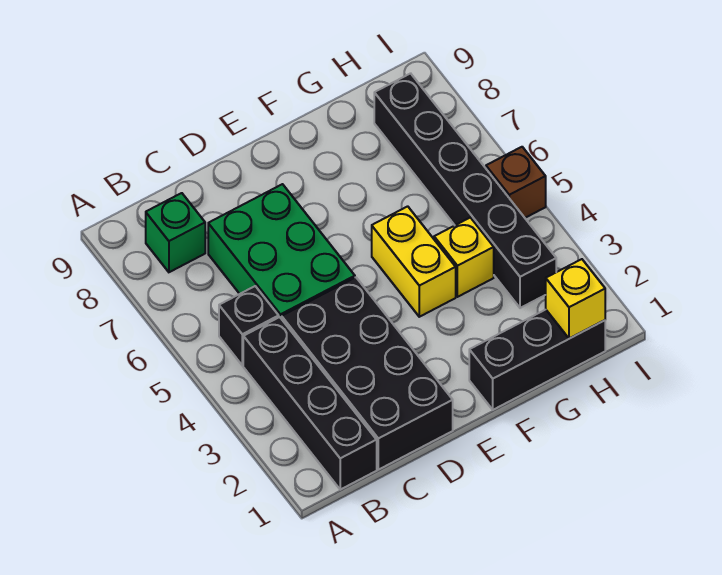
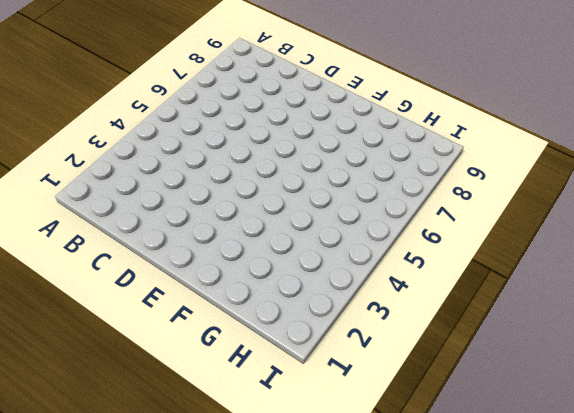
none -> black 1x4 brick [243,317,377,490]
none -> black 1x1 brick [219,286,279,365]

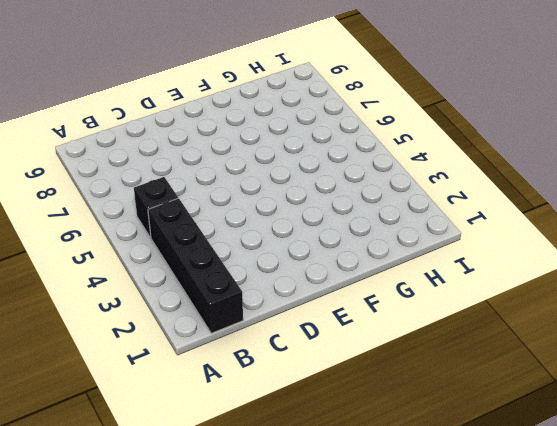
none -> green 1x1 brick [146,193,205,272]
none -> black 2x4 brick [282,277,453,470]

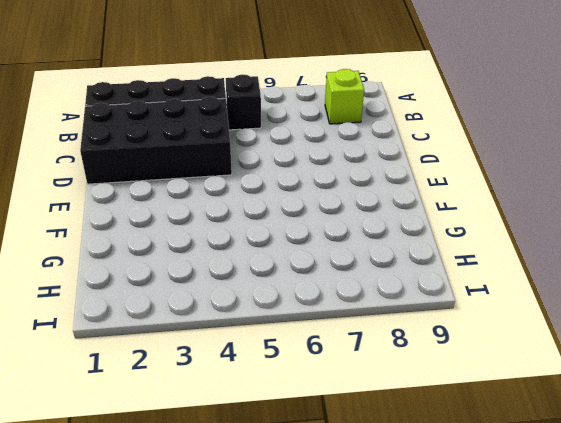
lime 1x1 brick [325,69,364,124] -> green 1x1 brick [146,193,205,272]
none -> green 2x3 brick [208,184,355,319]
none -> black 1x3 brick [469,310,605,410]

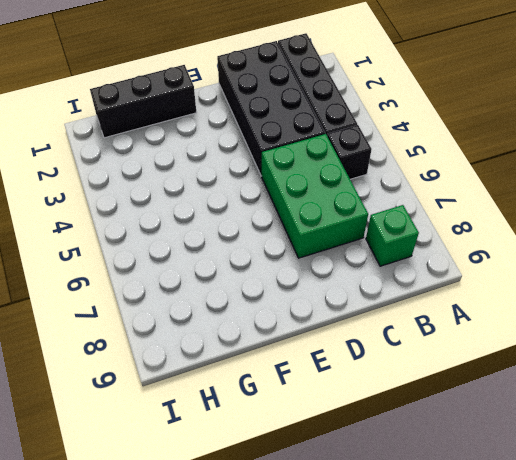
none -> yellow 1x2 brick [372,206,456,317]
none -> yellow 1x1 brick [434,218,494,297]

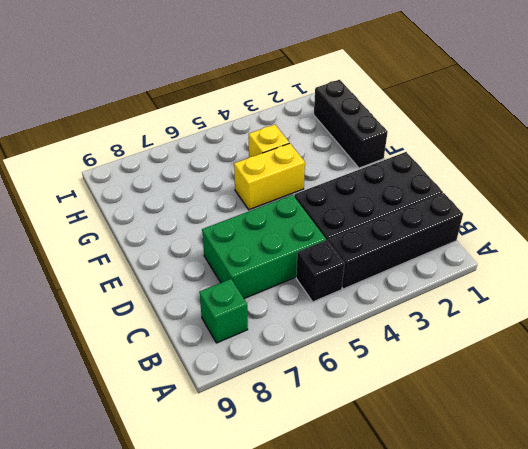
none -> black 1x6 brick [374,73,556,308]
none -> brown 1x1 brick [486,147,546,218]

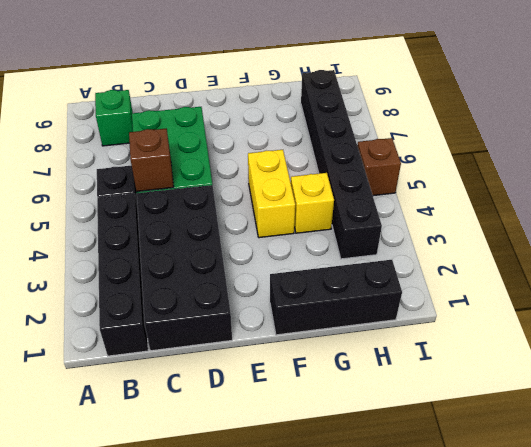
brown 1x1 brick [129,129,174,192] -> none
none -> yellow 1x1 brick [546,259,605,339]

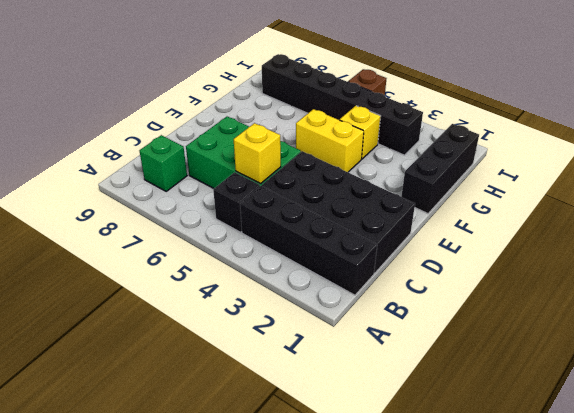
yellow 1x1 brick [234,123,281,184] -> yellow 1x1 brick moved to [546,259,605,339]

